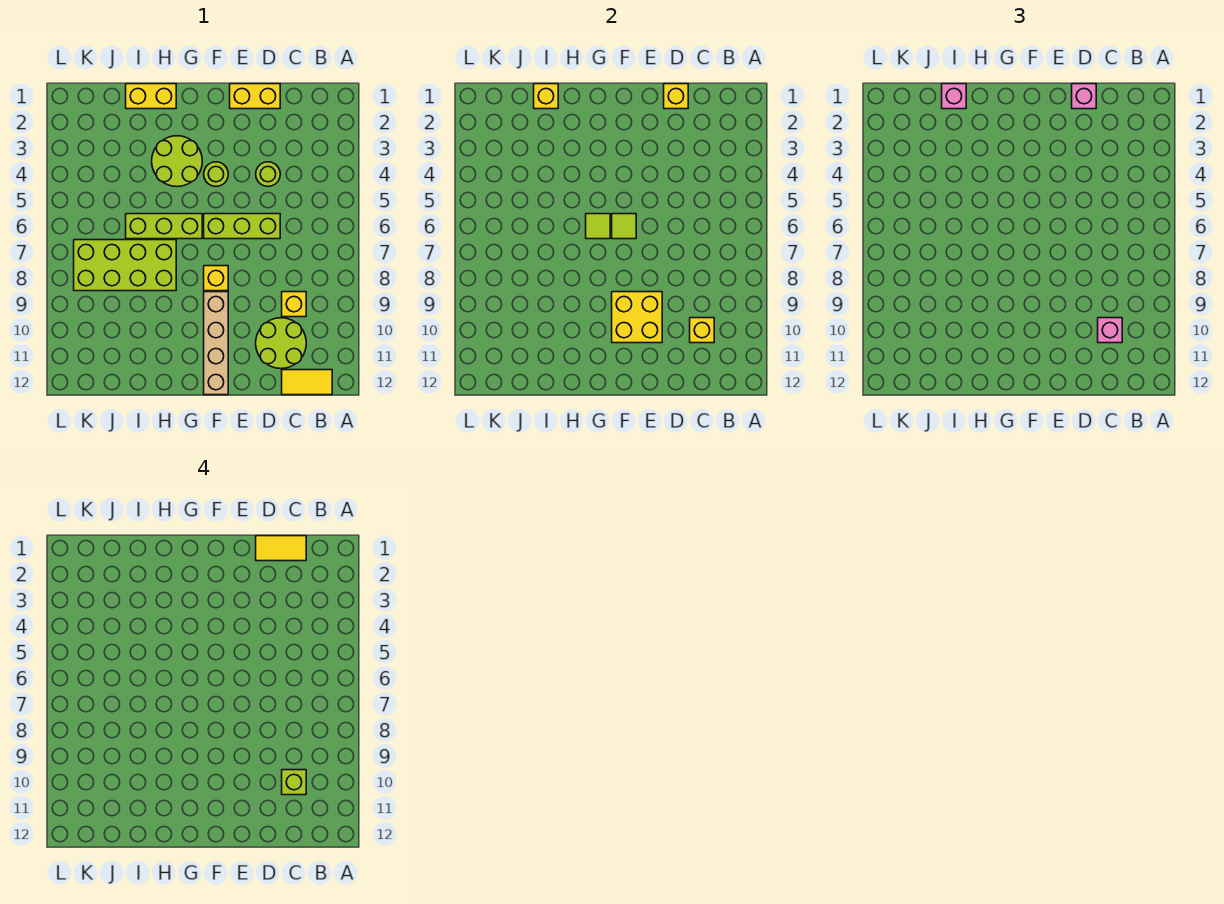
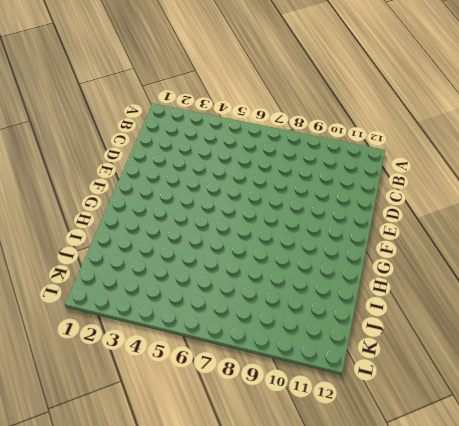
none -> yellow 1x2 tile [282,370,332,395]
none -> yellow 1x1 brick [282,292,306,317]
none -> lime 2x2 round brick [256,318,306,369]

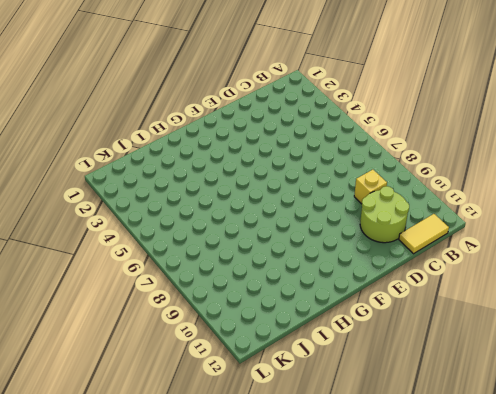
none -> yellow 1x2 brick [230,84,280,109]
none -> lime 1x1 round brick [256,162,280,186]
none -> lime 1x3 brick [204,214,280,239]

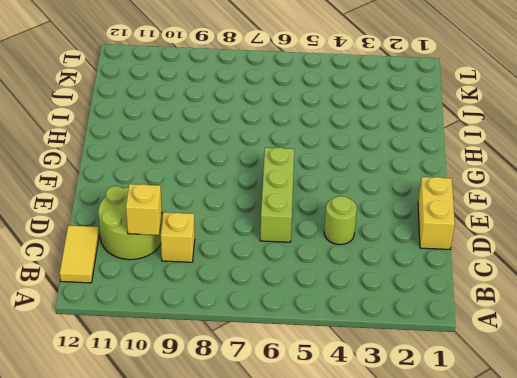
none -> lime 1x1 round brick [204,162,228,186]
none -> yellow 1x1 brick [204,266,228,291]
none -> tan 1x4 brick [204,292,228,395]

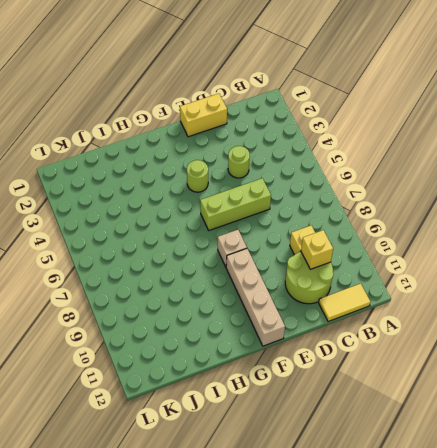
tan 1x1 brick [218,230,247,267] -> yellow 1x1 brick [204,266,228,291]
none -> lime 2x2 round brick [152,136,202,187]
none -> lime 1x3 brick [126,214,202,239]
none -> yellow 1x2 brick [126,84,176,109]

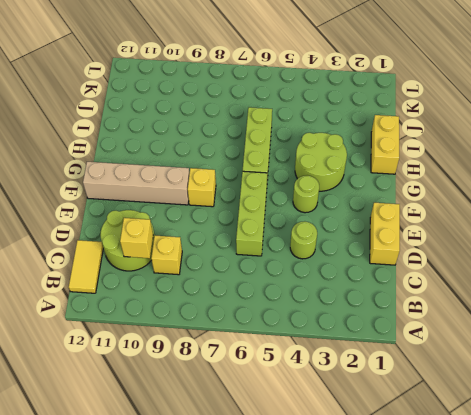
none -> lime 2x4 brick [74,240,176,291]
none -> yellow 1x1 brick [664,84,688,109]
none -> yellow 2x2 brick [612,292,662,343]

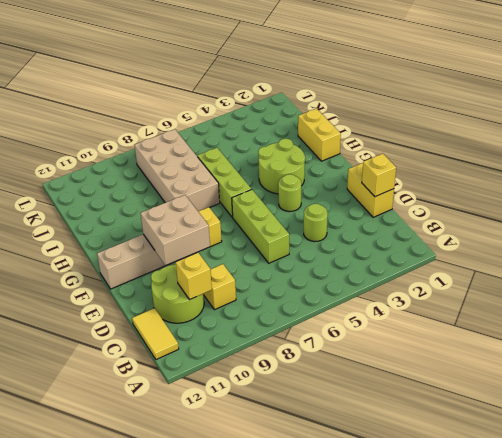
tan 2x2 brick [141,195,210,265] -> yellow 2x2 brick [612,292,662,343]
tan 2x4 brick [135,129,220,212] -> lime 2x4 brick [74,240,176,291]
none -> lime 1x1 tile [612,214,636,239]
none -> lime 1x1 tile [586,214,610,239]
none -> yellow 1x1 brick [534,84,558,109]

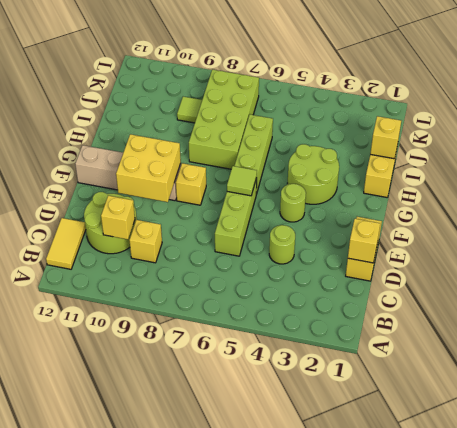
lime 1x1 tile [177,97,202,123] -> lime 1x1 tile moved to [586,214,610,239]
none -> pink 1x1 brick [1098,318,1122,343]
none -> pink 1x1 brick [1072,84,1096,109]
none -> pink 1x1 brick [942,84,966,109]

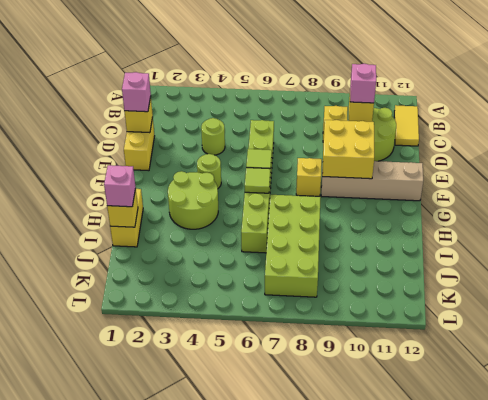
none -> yellow 1x2 tile [256,536,306,561]
none -> lime 1x1 brick [282,770,306,795]

